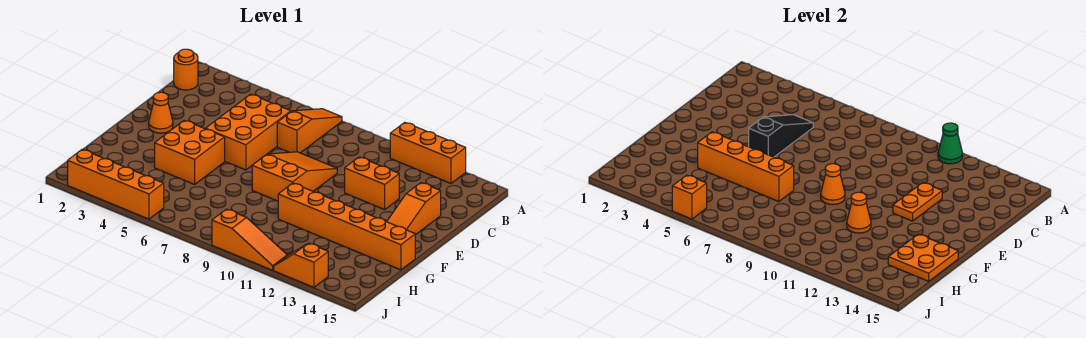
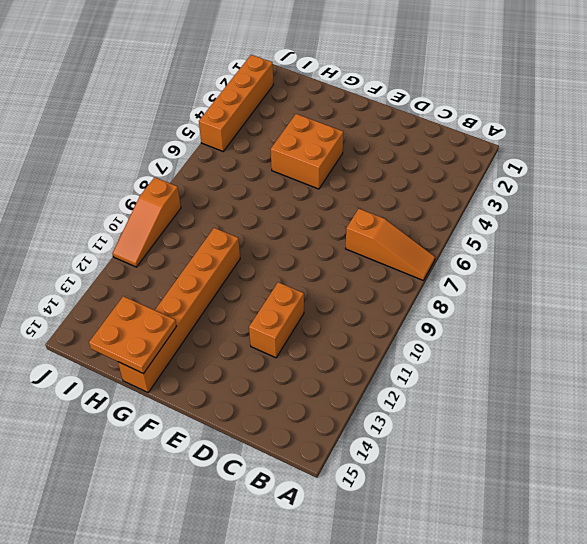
none -> orange 1x3 brick [390,122,466,183]
none -> orange 1x1 round brick [174,49,198,90]
none -> orange 2x3 brick [206,94,291,170]

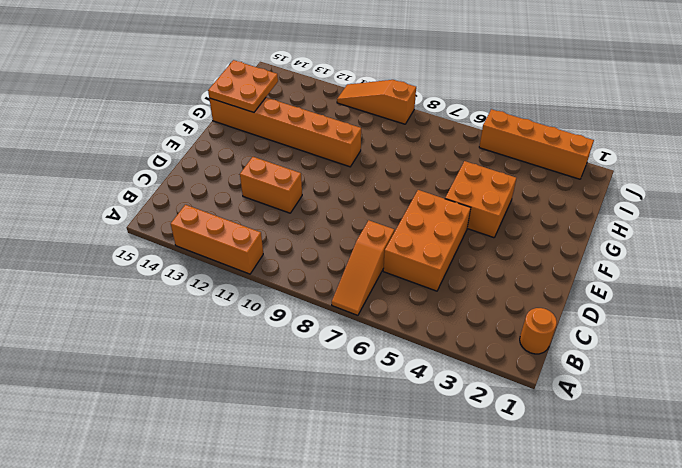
none -> orange 2x3 slope [252,152,337,201]
none -> orange 1x3 slope [387,183,441,235]
none -> orange 1x1 cone [149,92,173,133]

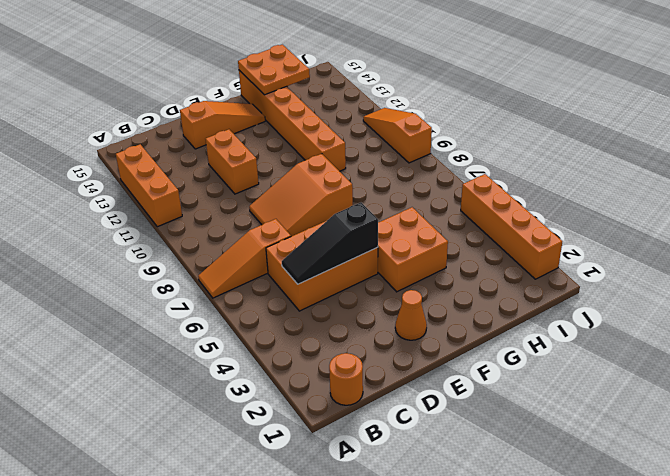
none -> orange 1x2 slope [274,243,328,288]
none -> green 1x1 cone [938,123,963,164]
none -> orange 1x2 plate [893,183,942,221]

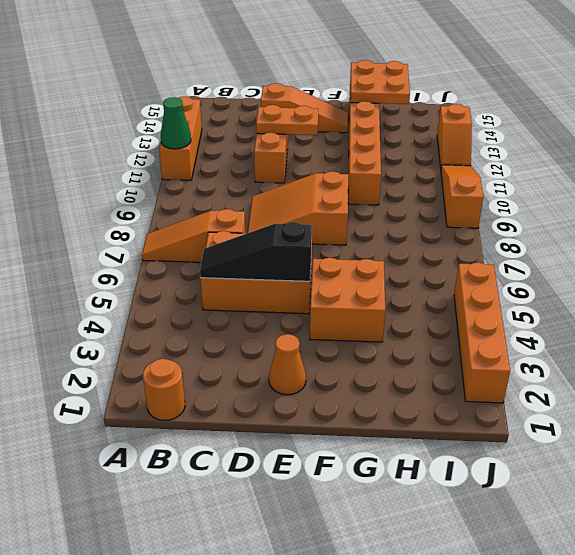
none -> orange 1x1 cone [821,164,845,204]
none -> orange 1x4 brick [698,132,794,202]
none -> orange 1x1 cone [847,192,871,233]

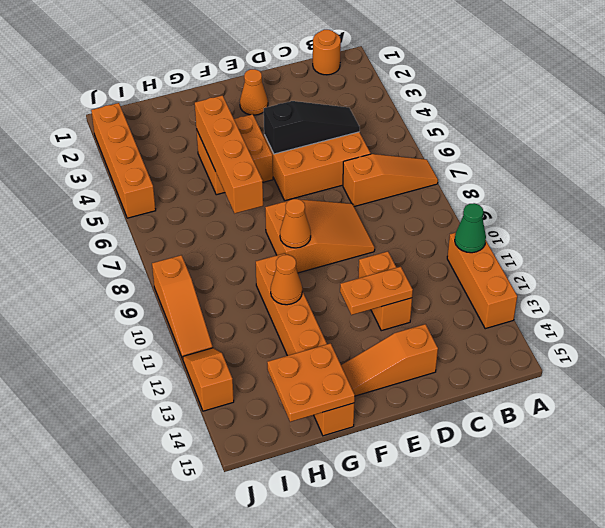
none -> orange 1x1 brick [672,175,707,219]

